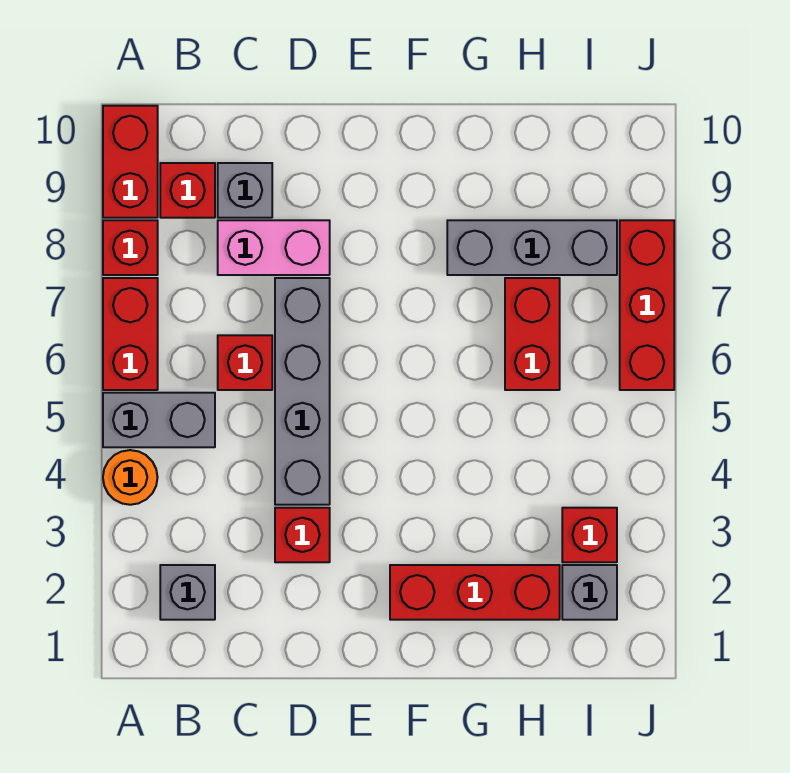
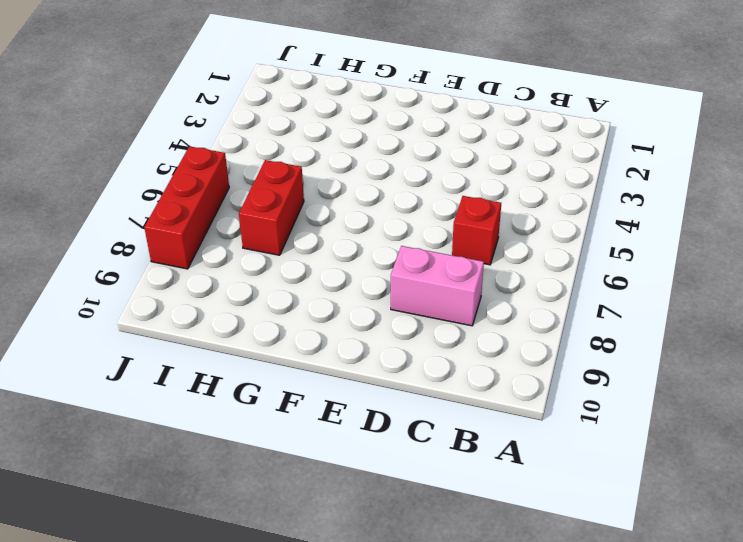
none -> orange 1x1 round brick [103,450,158,505]
none -> grey 1x2 brick [103,393,215,447]
none -> red 1x2 brick [103,278,158,390]

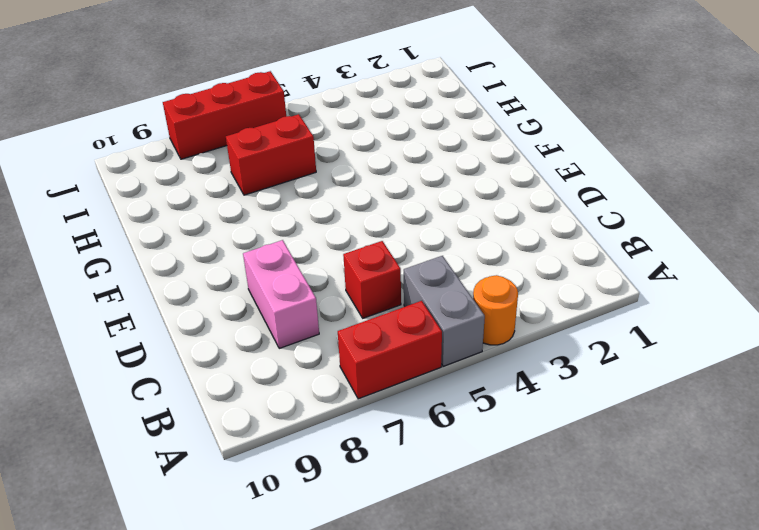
none -> red 1x1 brick [103,220,158,275]
none -> red 1x2 brick [103,106,158,218]
none -> grey 1x1 brick [160,565,215,620]

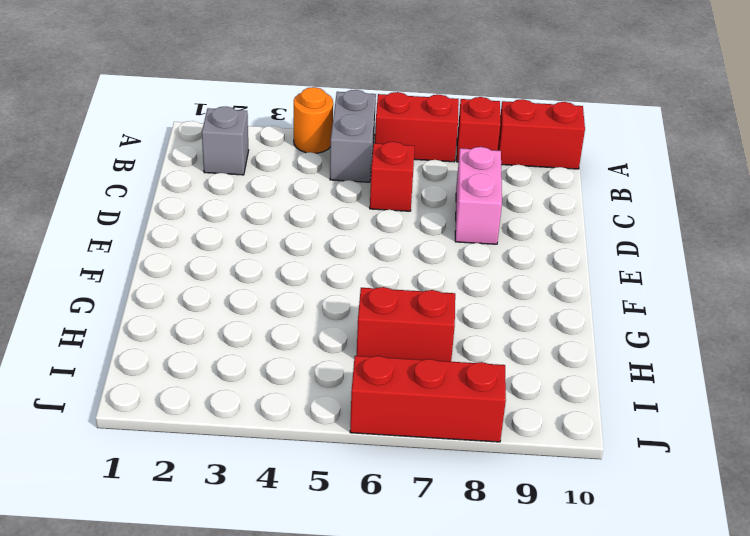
none -> red 1x1 brick [160,163,215,218]
none -> grey 1x1 brick [218,163,272,218]
none -> red 1x1 brick [275,508,330,562]

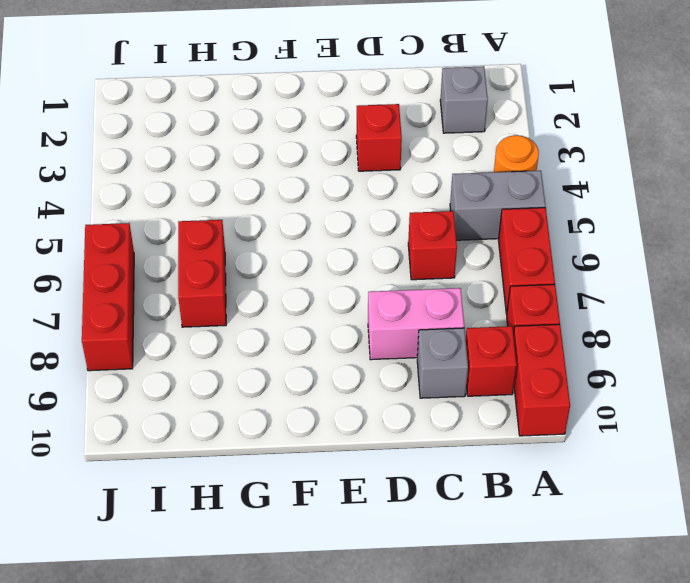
none -> grey 1x4 brick [275,278,330,505]
none -> red 1x3 brick [390,565,560,620]
none -> grey 1x3 brick [447,220,617,275]

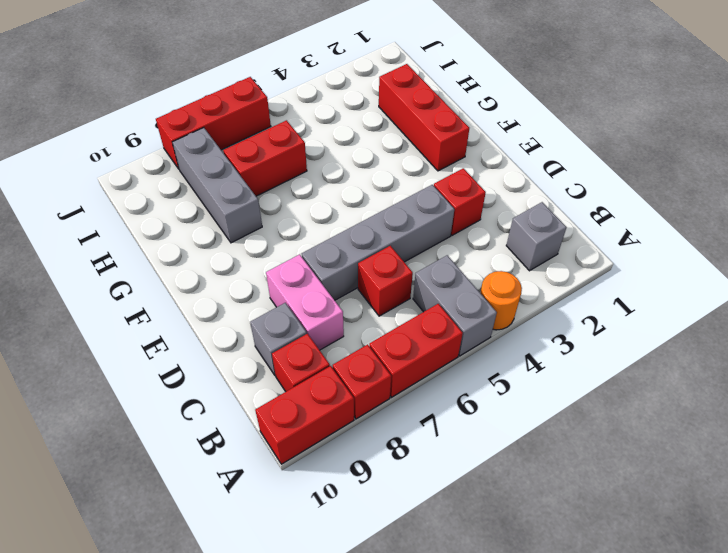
none -> grey 1x1 brick [562,565,617,620]
none -> red 1x1 brick [562,508,617,562]

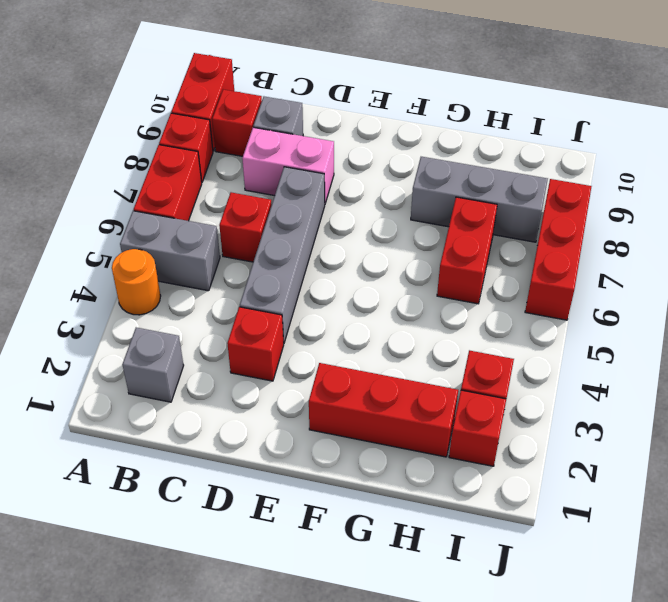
red 1x1 brick [449,390,506,466] -> grey 1x1 brick [562,565,617,620]

